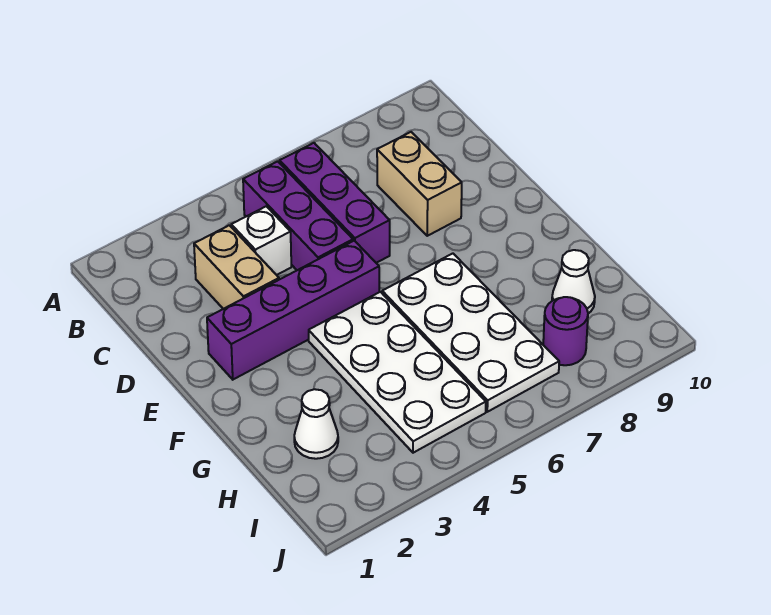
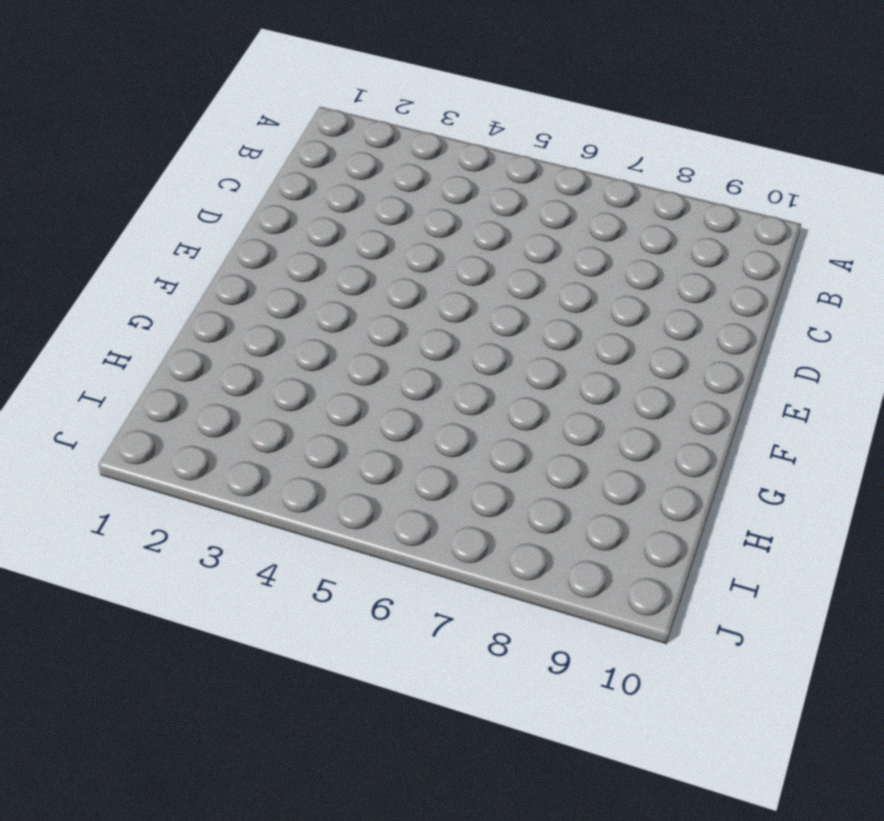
none -> purple 1x3 brick [243,161,353,270]
none -> purple 1x3 brick [280,143,390,263]

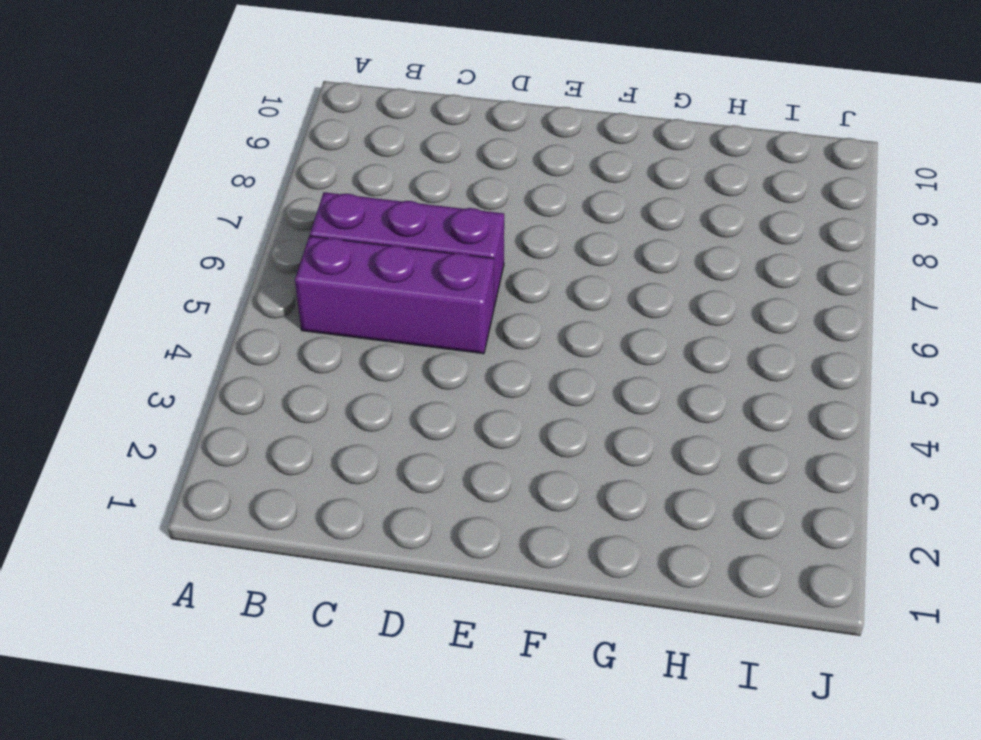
none -> tan 1x2 brick [194,225,279,309]
none -> white 1x1 brick [231,206,291,275]

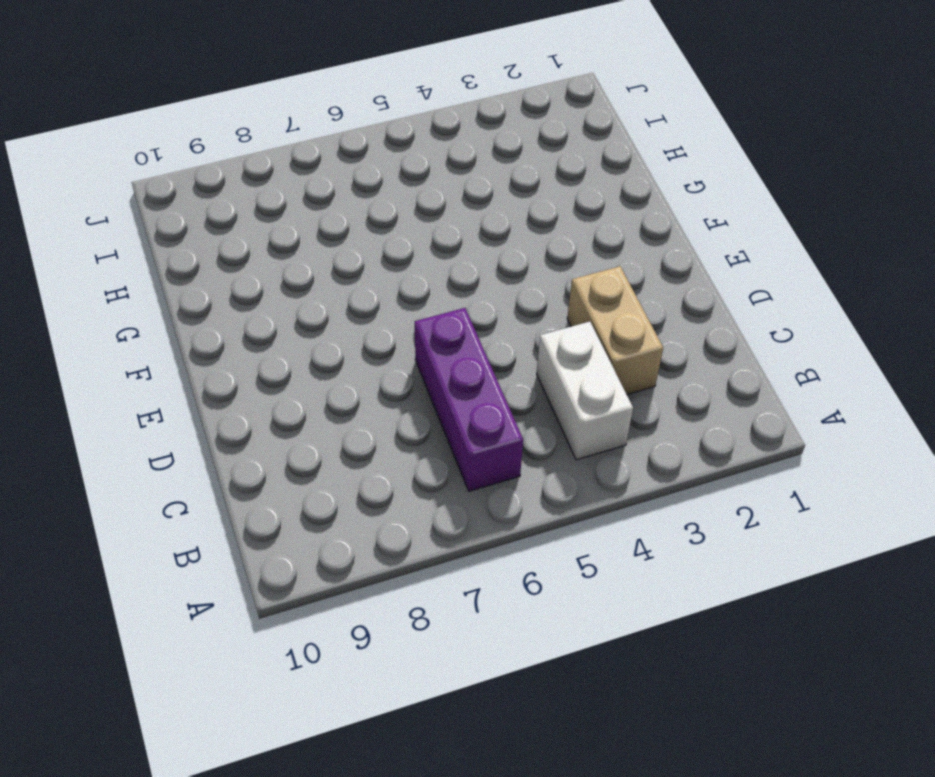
white 1x2 brick [537,322,633,460] -> white 1x1 brick [231,206,291,275]
none -> purple 1x3 brick [243,161,353,270]
none -> tan 1x2 brick [377,132,462,236]

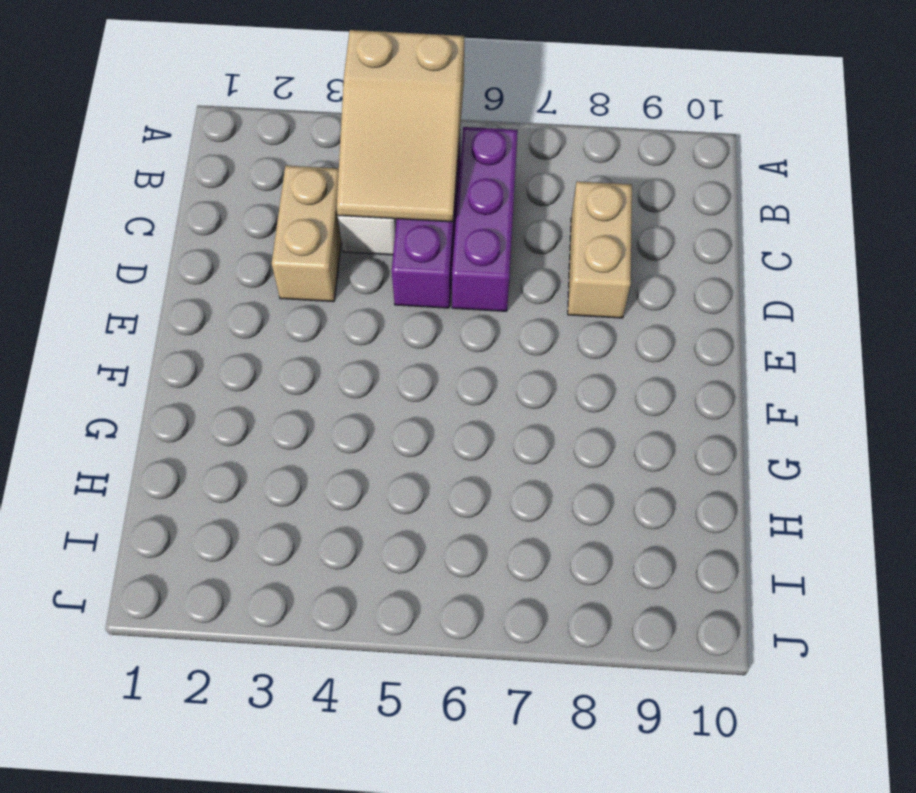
tan 2x3 slope [337,30,464,222] -> none
none -> purple 1x4 brick [207,241,379,379]
none -> white 2x4 plate [309,292,486,453]

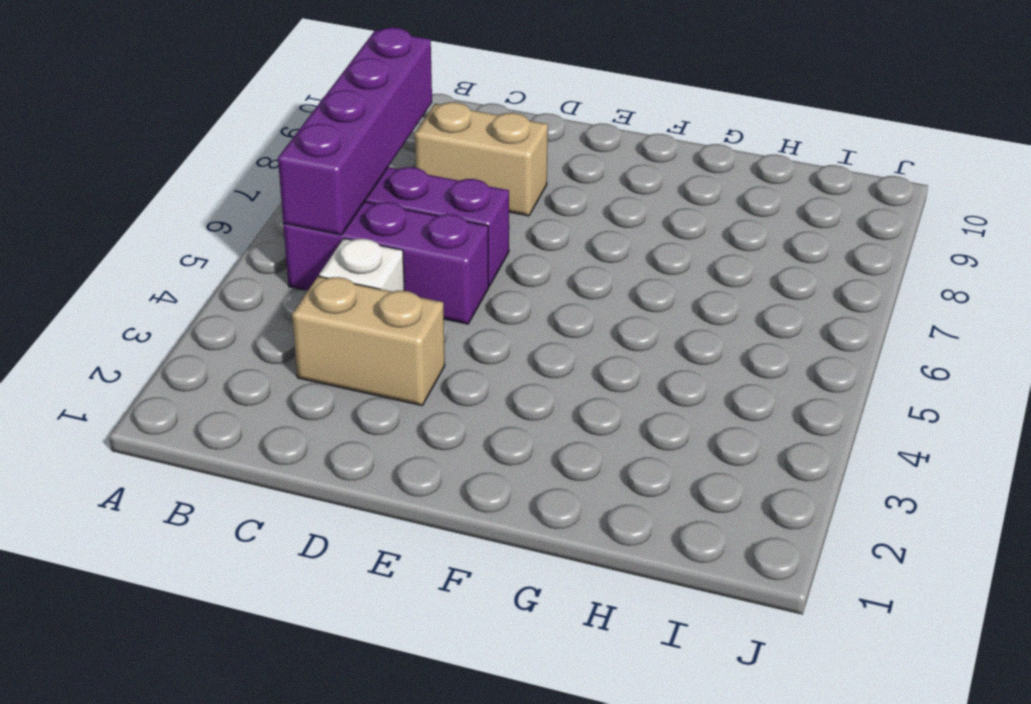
purple 1x4 brick [278,28,432,235] -> purple 1x4 brick moved to [207,241,379,379]
none -> white 2x4 plate [309,292,486,453]
none -> white 2x4 plate [382,253,559,412]

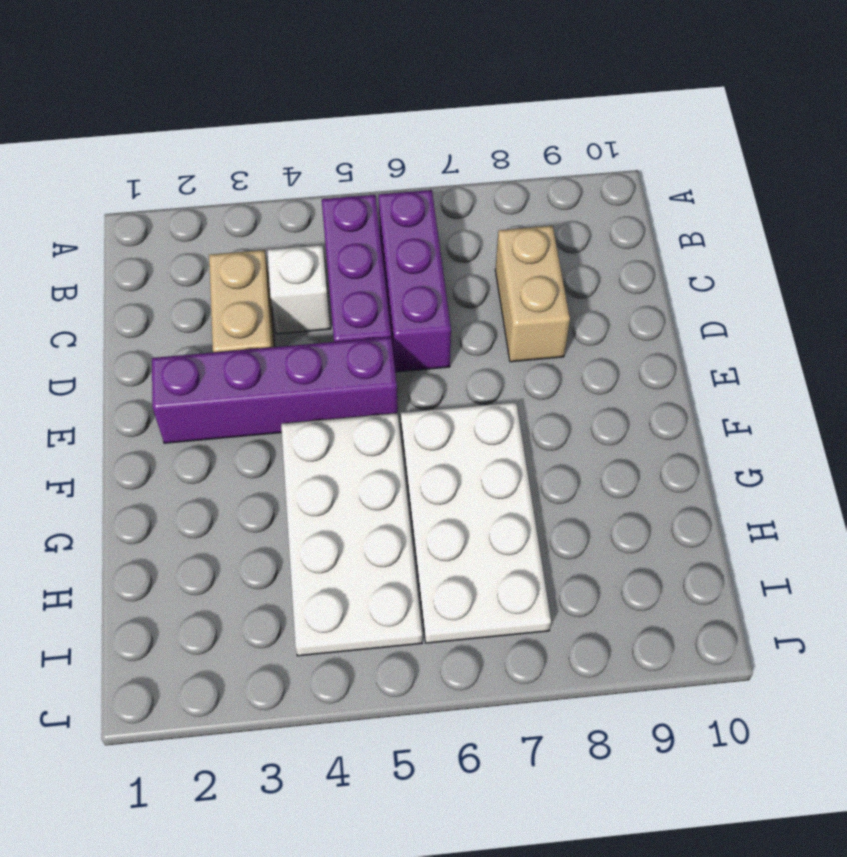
none -> white 1x1 cone [294,389,338,459]
none -> white 1x1 cone [552,250,595,313]

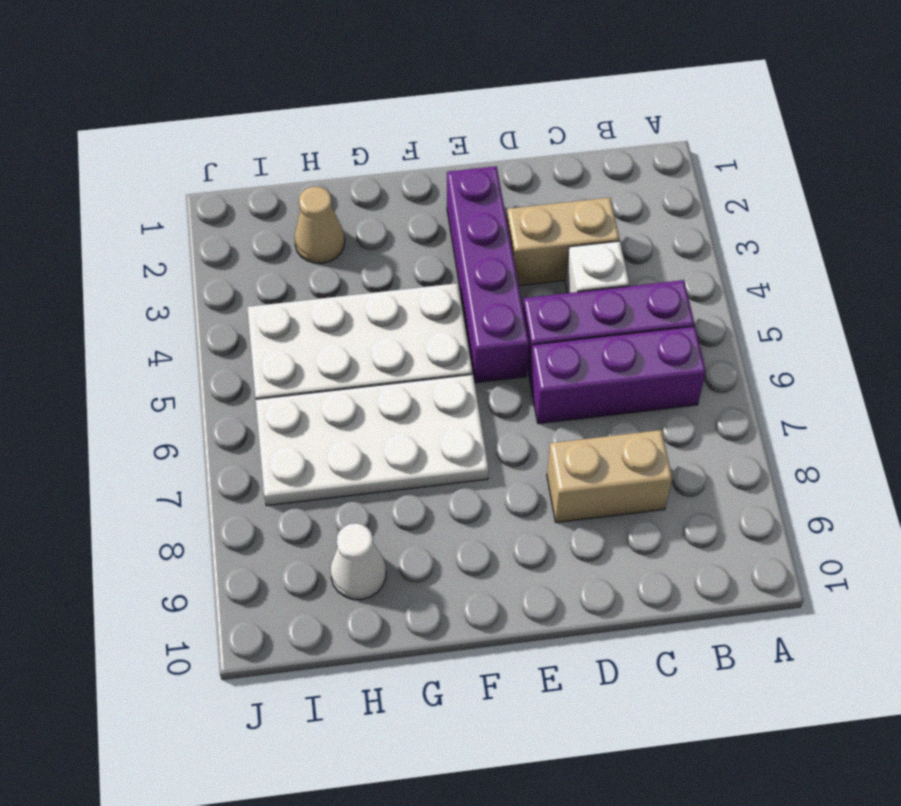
tan 1x1 cone [295,187,345,263] -> white 1x1 cone [294,389,338,459]
none -> purple 1x1 round brick [543,297,588,365]

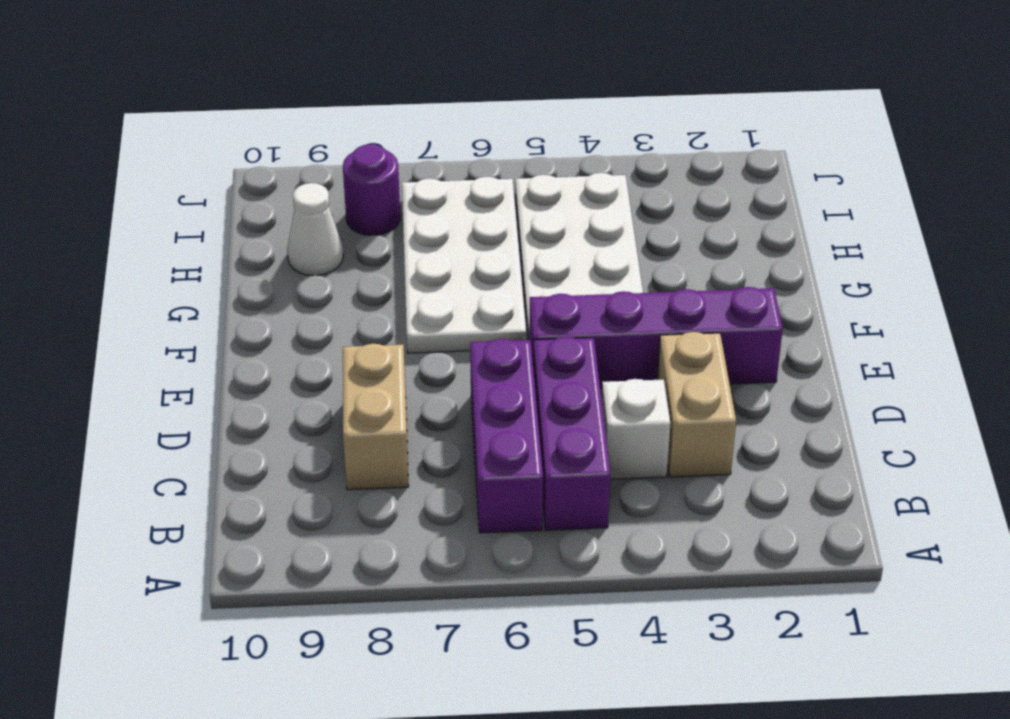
none -> white 1x1 cone [294,389,338,459]

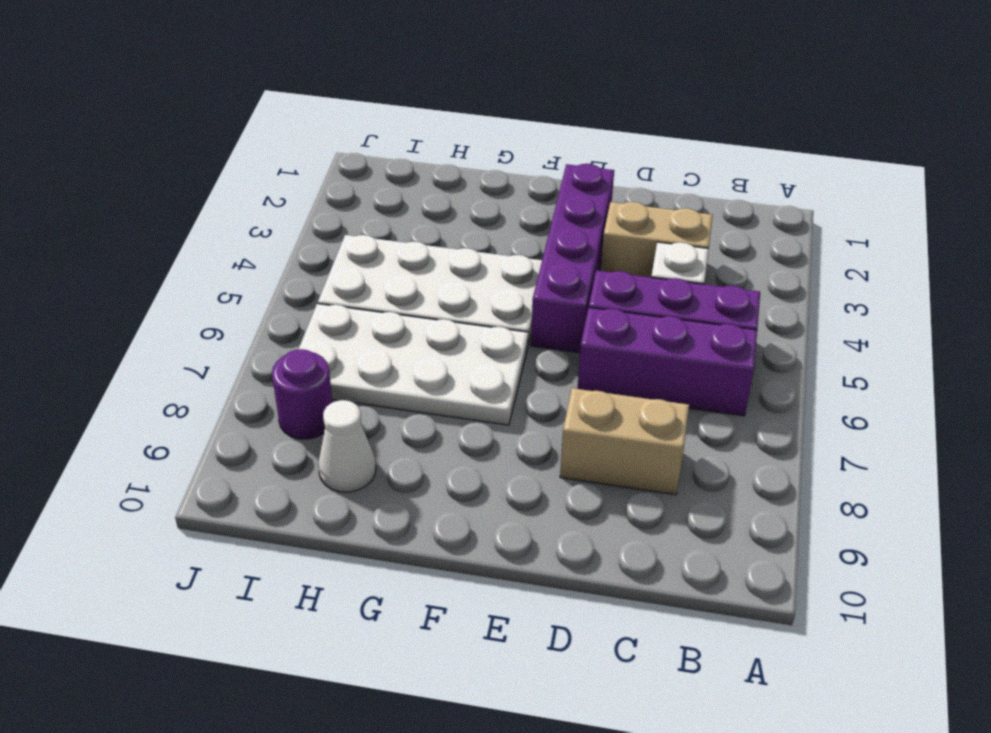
none -> white 1x1 cone [294,389,338,459]

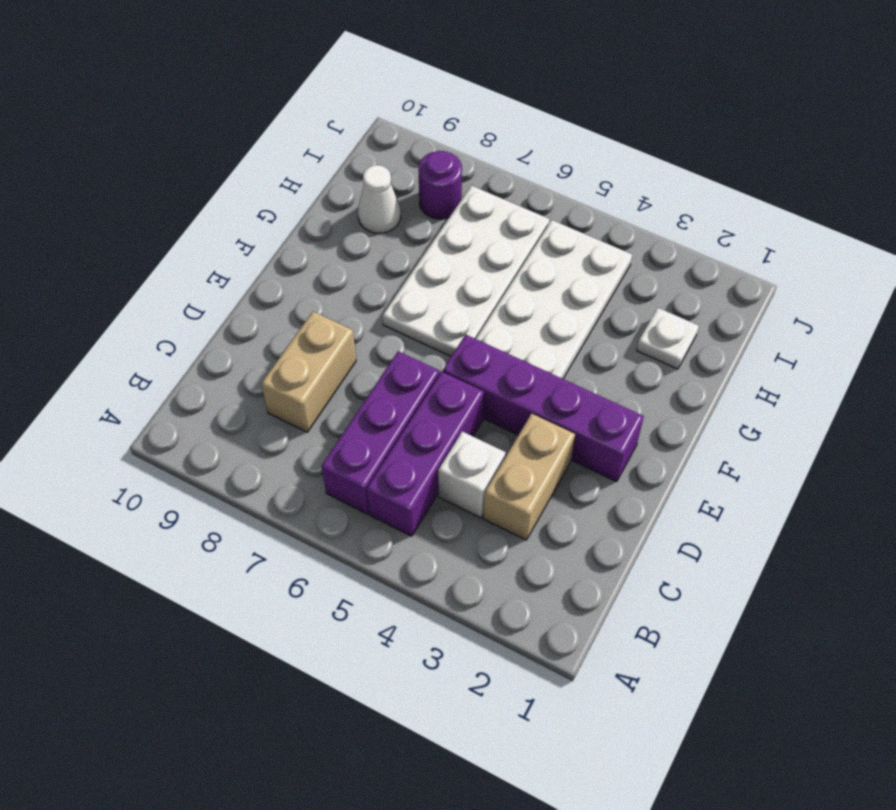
white 1x1 plate [637,308,699,369] -> white 1x1 cone [294,389,338,459]

